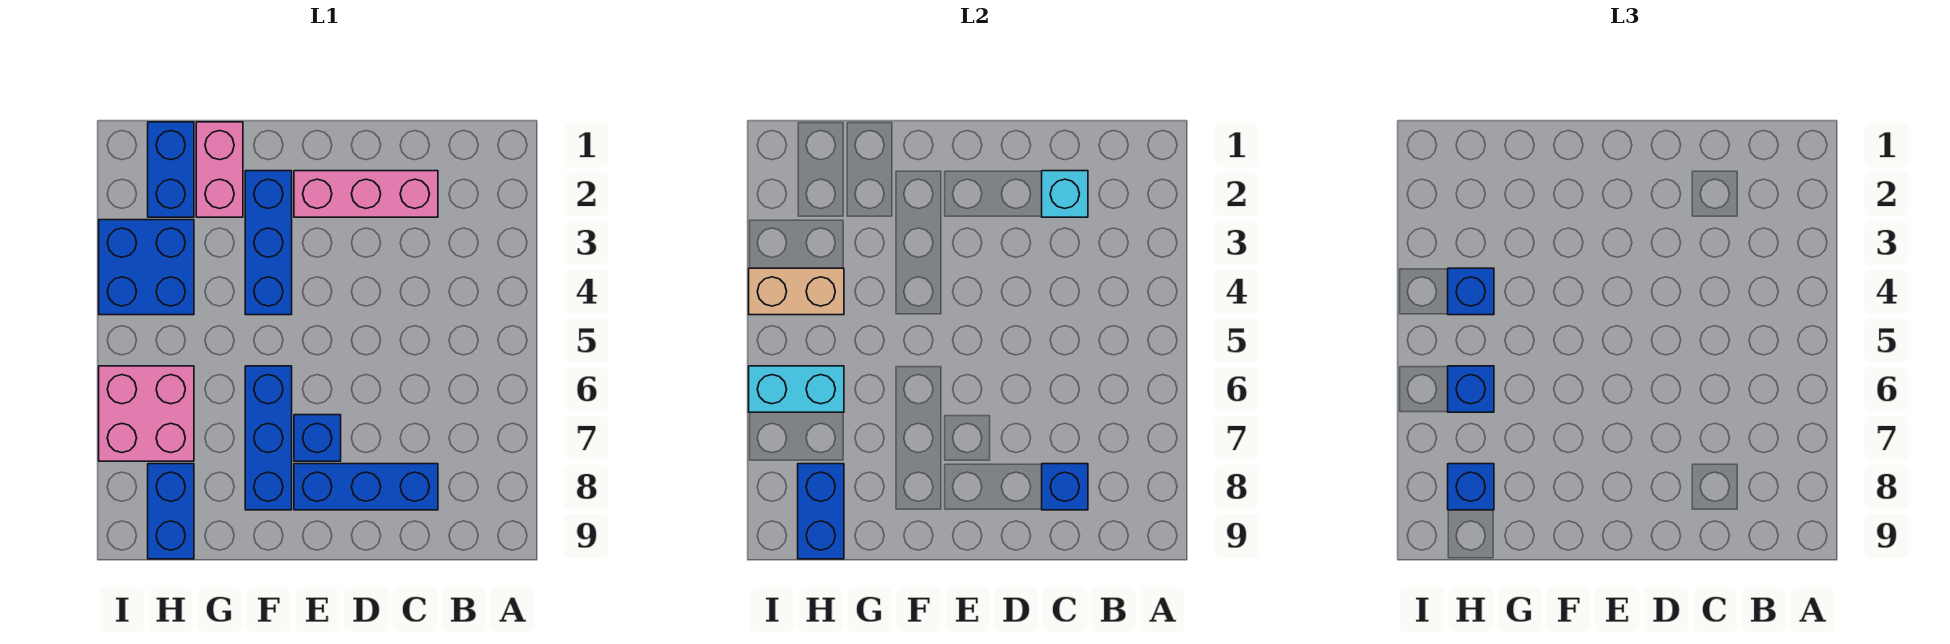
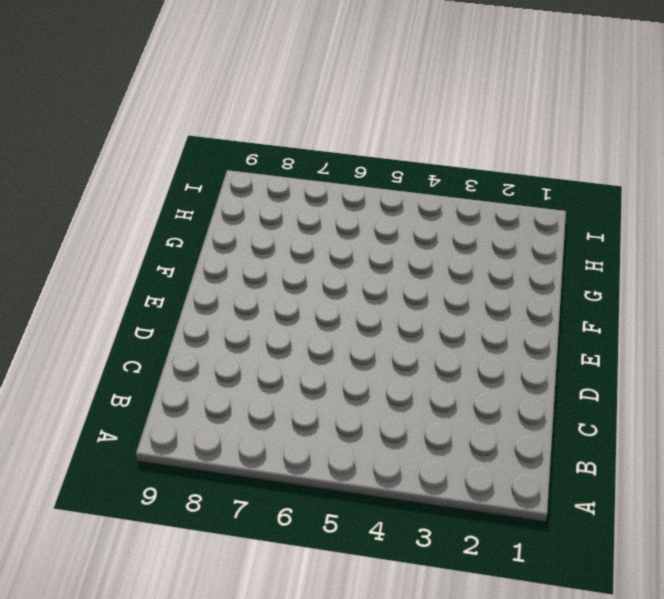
none -> pink 1x3 brick [294,171,438,217]
none -> blue 1x3 brick [294,464,438,510]
none -> blue 1x1 brick [294,415,341,461]

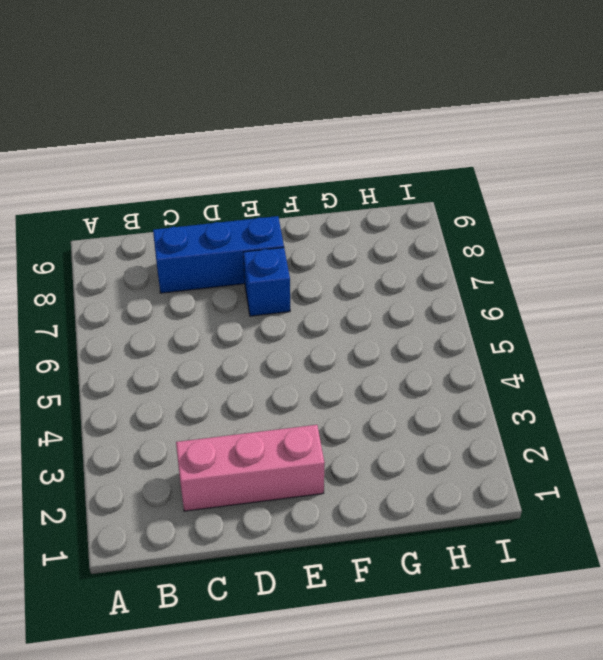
none -> blue 1x3 brick [245,171,292,315]
none -> blue 1x3 brick [245,366,292,510]
none -> pink 1x2 brick [196,122,243,217]

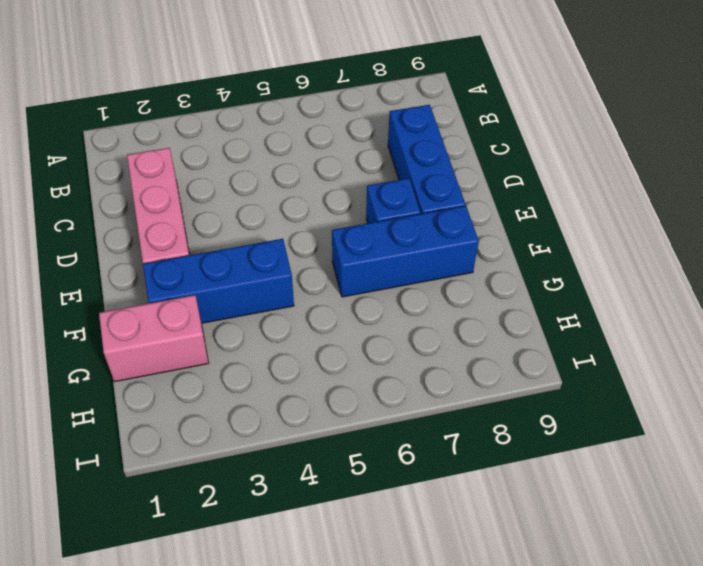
none -> blue 1x2 brick [148,122,194,217]
none -> blue 2x2 brick [99,220,194,315]
none -> pink 2x2 brick [99,366,194,461]

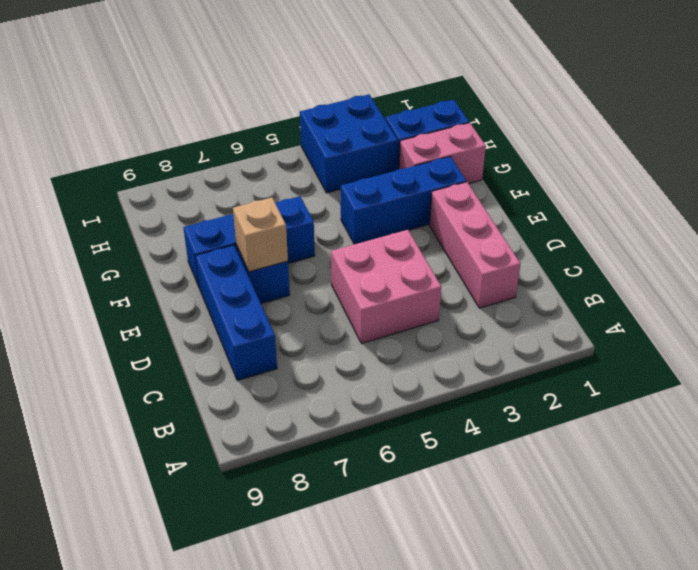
pink 2x2 brick [331,230,441,343] -> pink 2x2 brick moved to [99,366,194,461]
tan 1x1 brick [233,198,288,272] -> none
none -> blue 1x2 brick [148,464,194,559]
none -> cyan 1x1 brick [1042,171,1088,217]
none -> blue 1x1 brick [1042,464,1088,510]

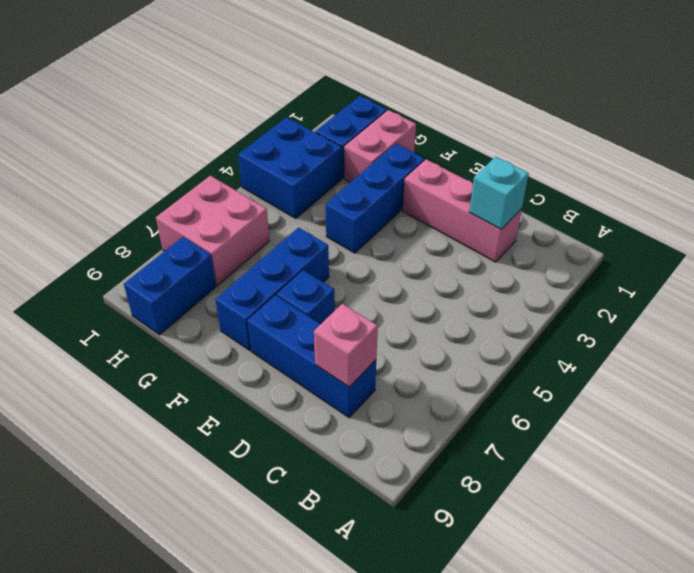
pink 1x1 brick [314,304,378,387] -> blue 1x1 brick [1042,464,1088,510]
none -> tan 1x2 brick [749,268,844,315]
none -> cyan 1x2 brick [749,366,844,412]
none -> blue 1x2 brick [798,464,844,559]

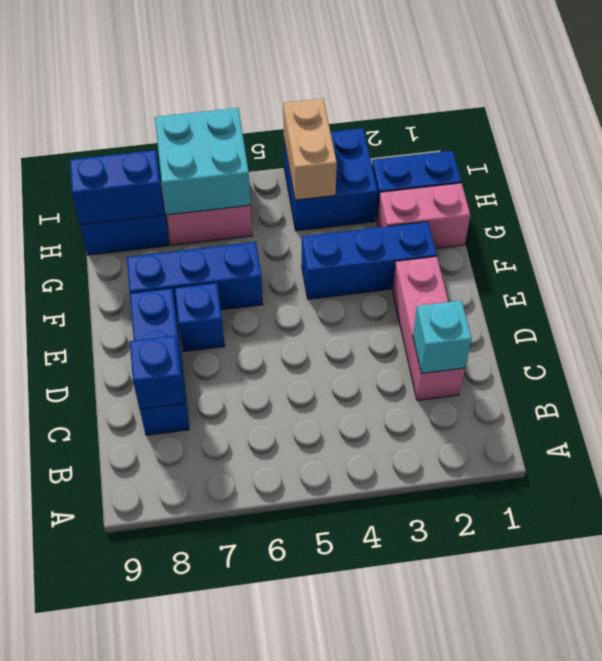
cyan 2x2 brick [155,108,250,215] -> cyan 1x2 brick [749,366,844,412]
none -> blue 1x1 brick [1448,268,1494,315]
none -> blue 1x1 brick [1448,366,1494,412]
none -> blue 1x1 brick [1448,464,1494,510]

